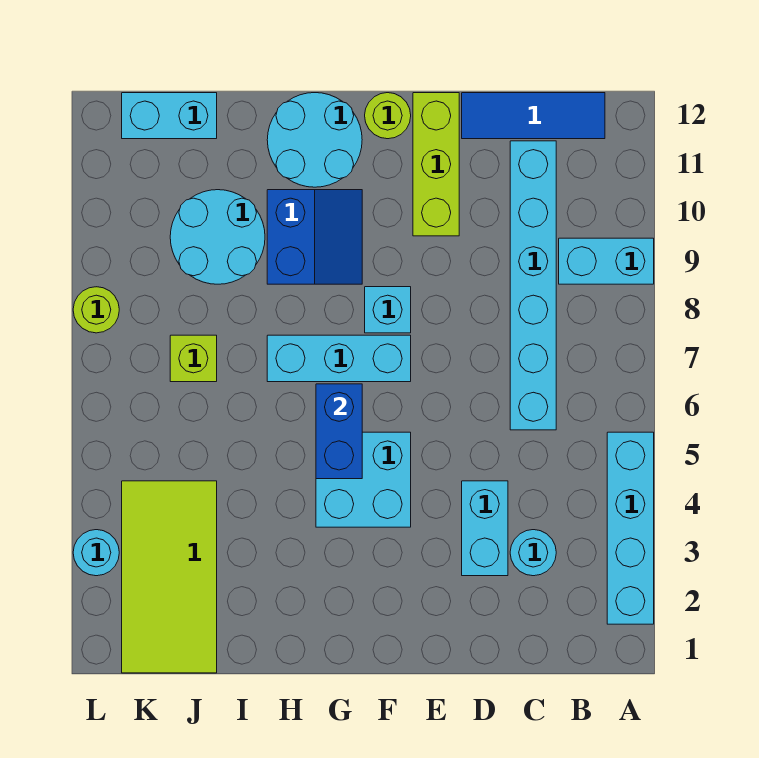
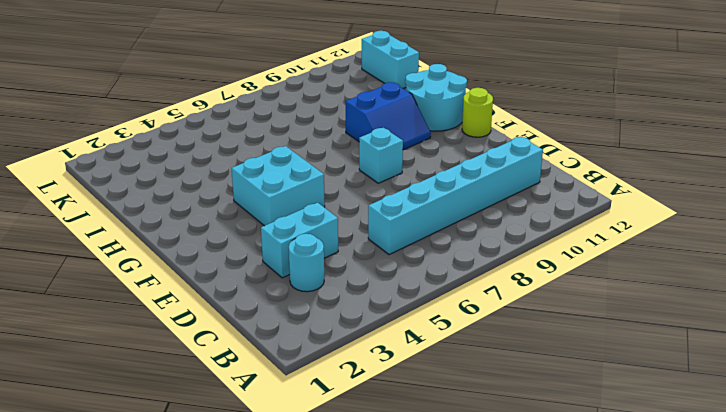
none -> cyan 1x4 brick [607,432,654,624]
none -> cyan 1x2 brick [559,238,654,284]
none -> blue 1x3 tile [462,93,605,139]

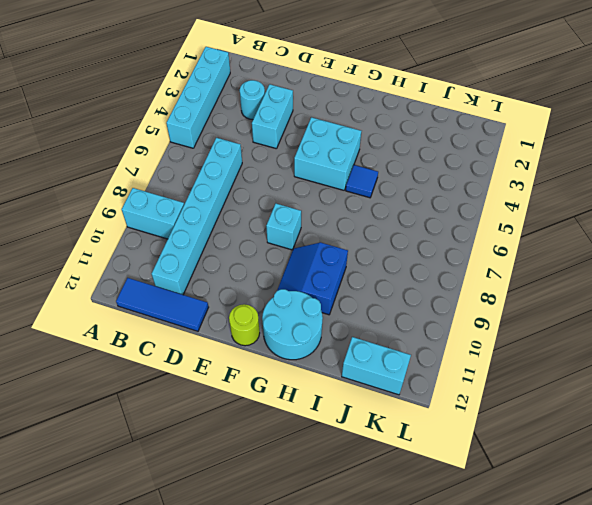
blue 1x1 tile [346,165,378,198] -> none
none -> lime 1x3 brick [413,93,459,236]
none -> cyan 1x3 brick [267,335,411,382]
none -> cyan 2x2 round brick [170,190,265,284]

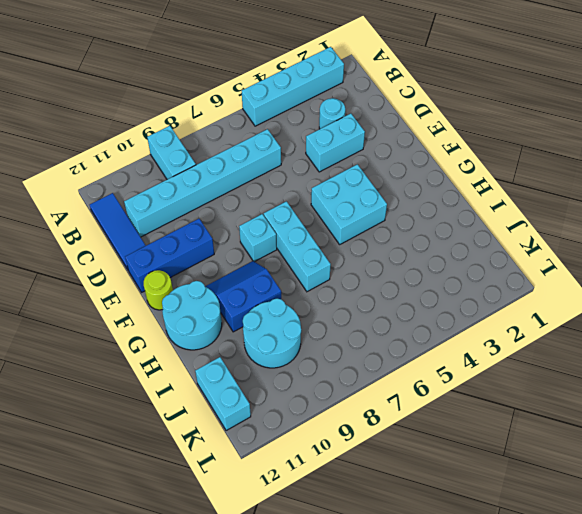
blue 1x3 brick [125,219,214,292] -> lime 1x3 brick [413,93,459,236]
none -> lime 2x4 tile [122,481,217,673]
none -> lime 1x1 brick [170,335,217,382]
none -> cyan 1x1 round brick [73,530,119,576]

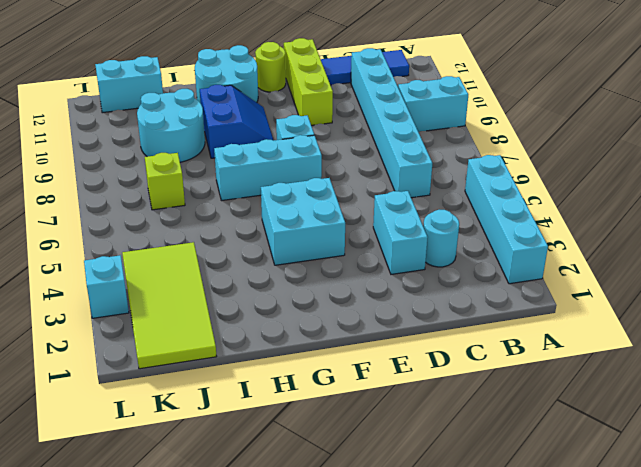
cyan 1x1 brick [84,255,129,318] -> cyan 1x1 round brick [73,530,119,576]
none -> lime 1x1 round brick [73,287,119,333]
none -> blue 1x2 brick [316,384,362,479]

